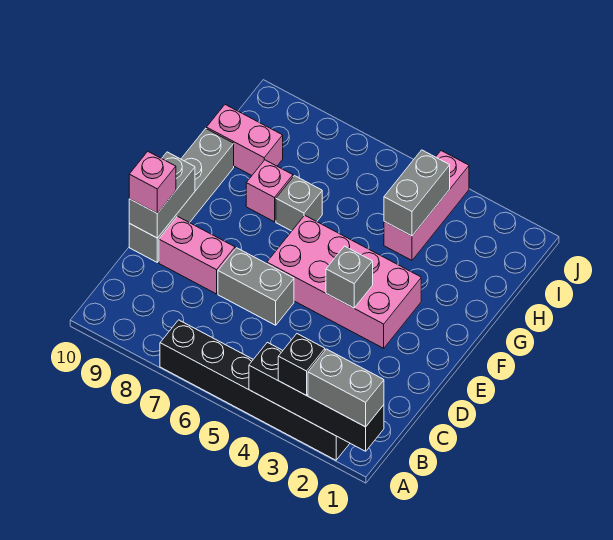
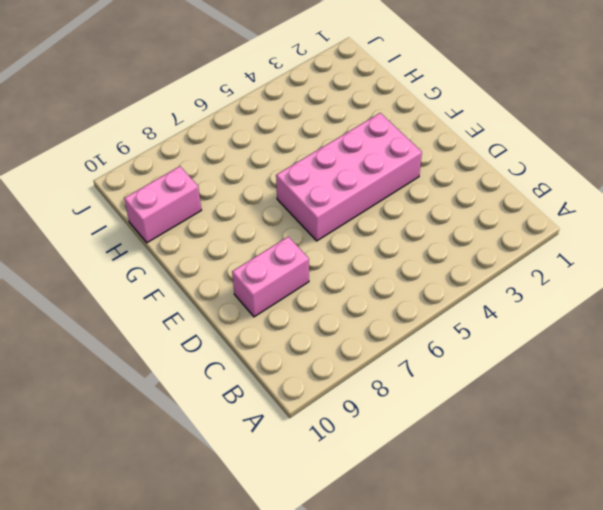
none -> black 1x6 brick [160,320,350,460]
none -> grey 1x2 brick [218,248,294,325]
none -> grey 1x4 brick [129,129,234,262]

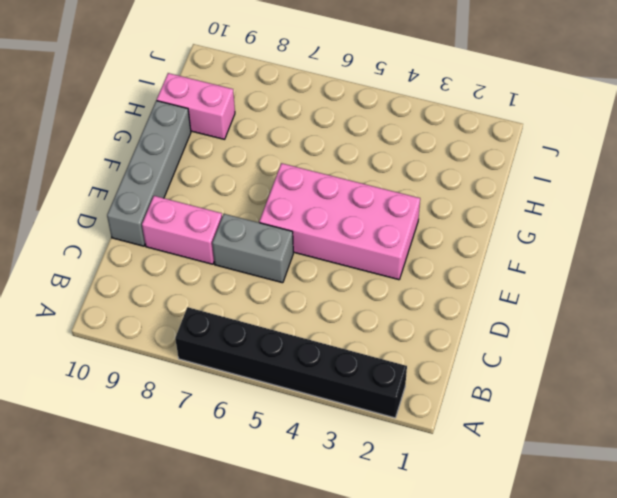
none -> grey 1x1 brick [276,176,322,231]
none -> pink 1x1 brick [246,160,293,222]
none -> pink 1x3 brick [384,151,469,260]

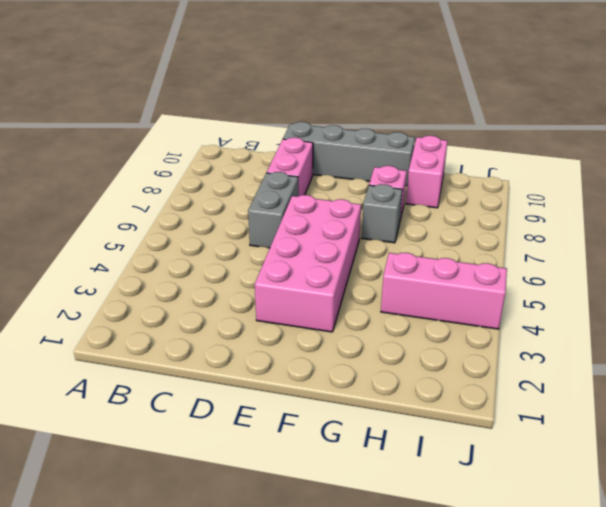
none -> black 1x6 brick [160,320,350,460]
none -> black 1x4 brick [249,342,384,451]
none -> grey 1x2 brick [129,152,195,238]

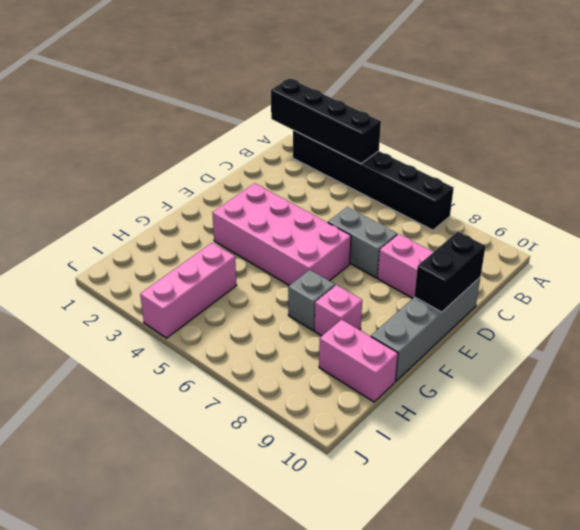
black 1x2 brick [414,232,485,312] -> grey 1x2 brick [129,152,195,238]
none -> grey 1x1 brick [326,246,373,308]
none -> grey 1x2 brick [384,150,450,236]
none -> grey 1x2 brick [308,349,384,427]

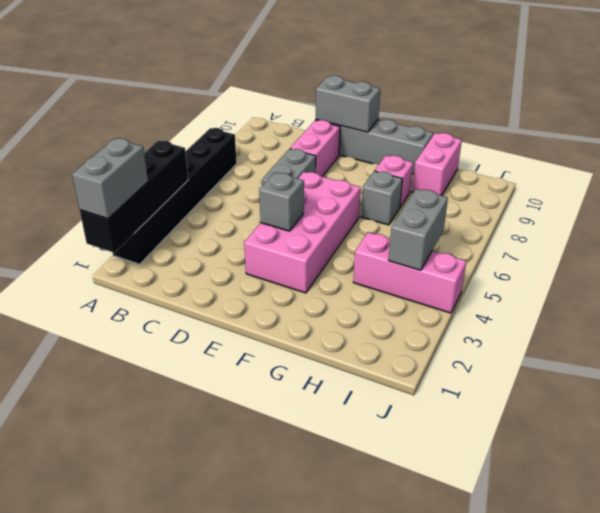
grey 1x2 brick [388,189,448,270] -> grey 1x2 brick turned to [384,150,450,236]
none -> black 1x1 brick [278,334,325,396]
none -> pink 1x1 brick [129,152,176,213]

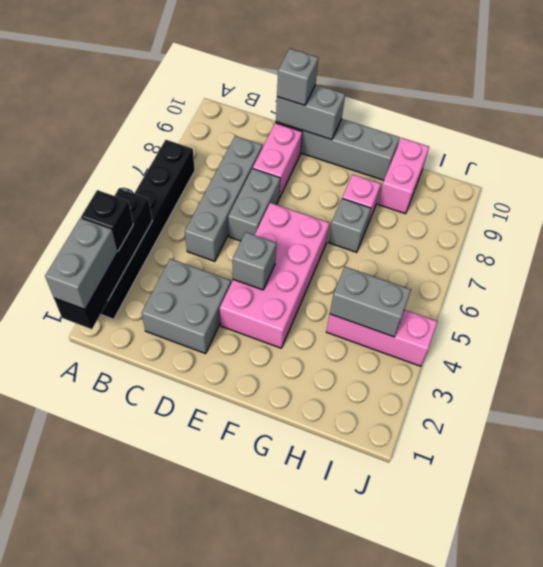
grey 2x2 brick [141,259,231,354] -> none
grey 1x4 brick [185,136,262,261] -> none
grey 1x1 brick [277,49,318,105] -> pink 1x1 brick [129,152,176,213]

